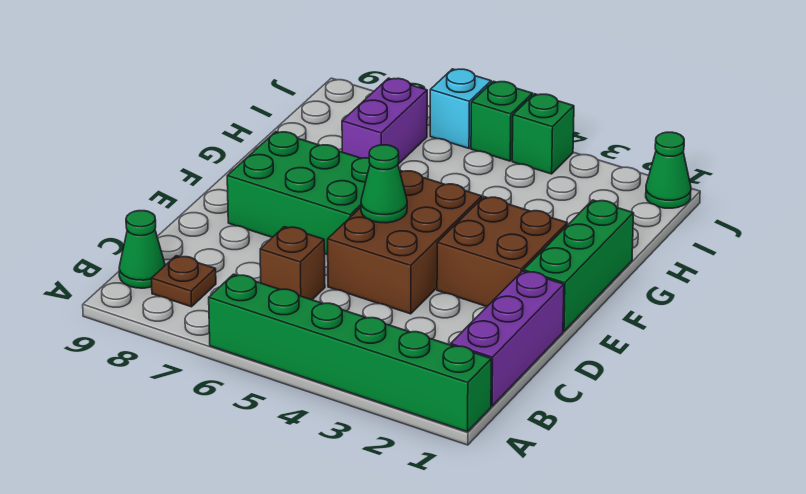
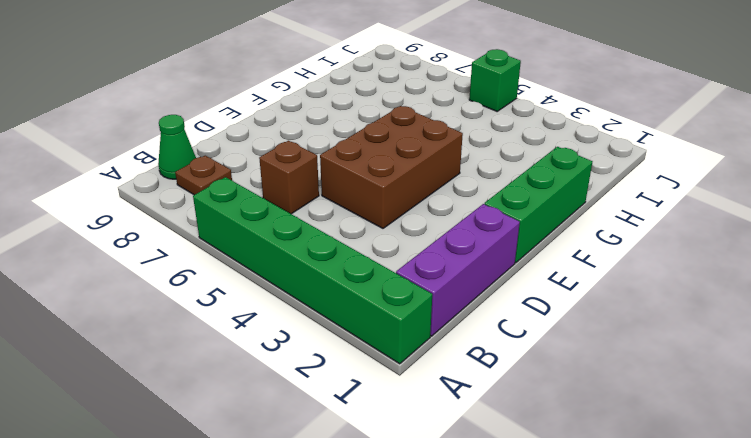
none -> brown 2x2 brick [437,197,567,306]
none -> green 2x3 brick [227,132,370,255]
none -> purple 1x2 brick [342,78,427,164]

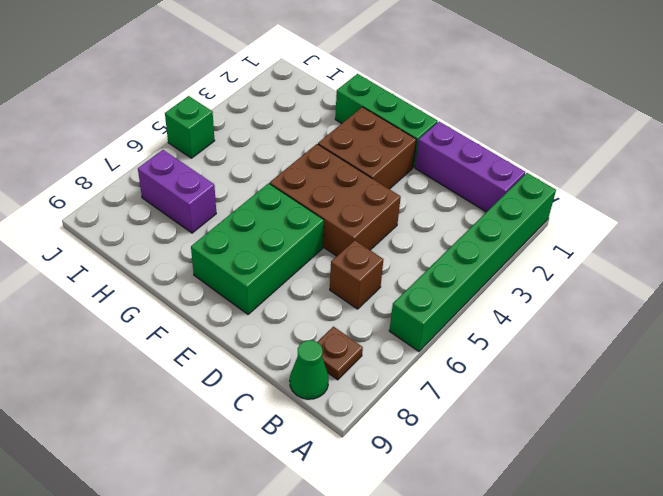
none -> green 1x1 cone [646,132,691,208]
none -> green 1x1 brick [512,94,574,174]
none -> cyan 1x1 brick [430,69,491,148]

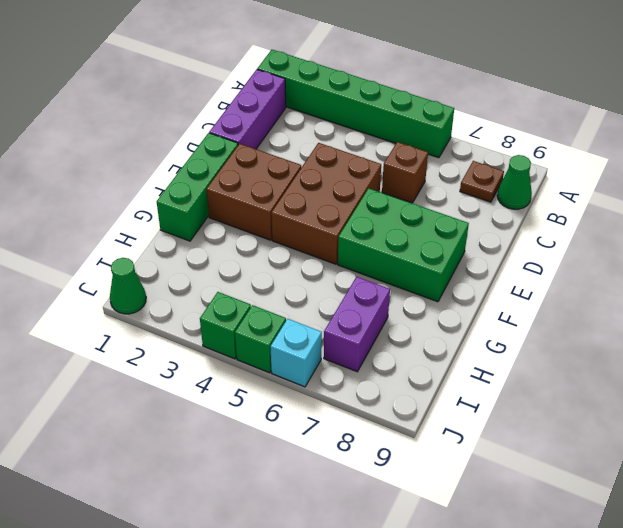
none -> green 1x1 cone [361,145,407,223]

